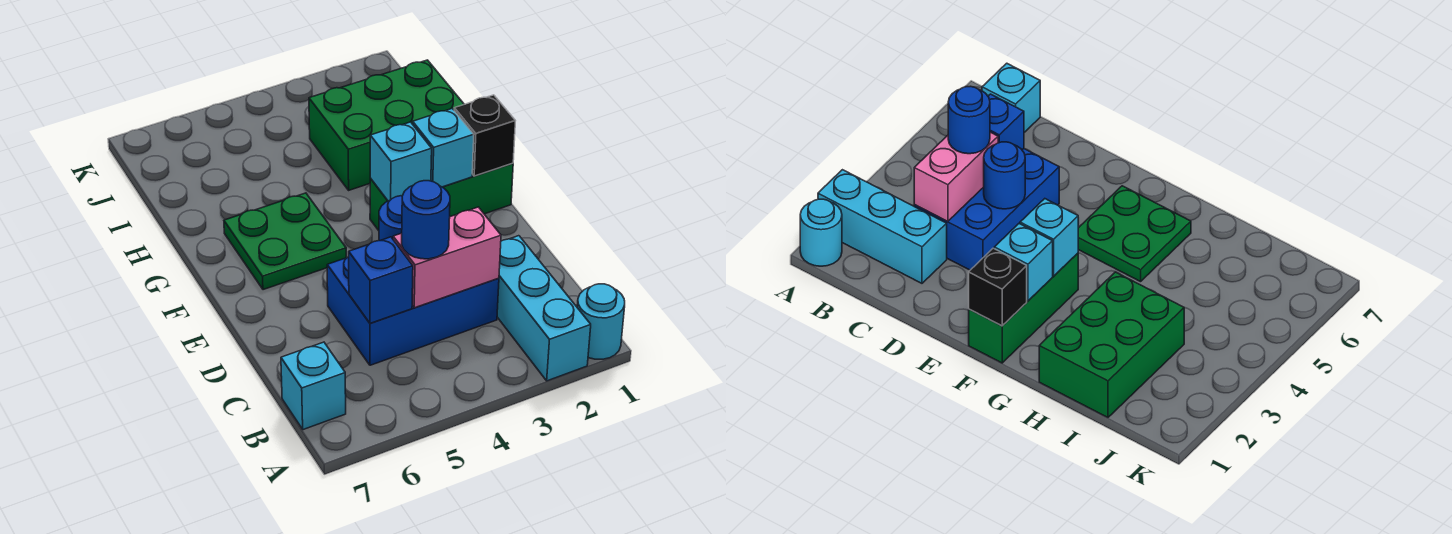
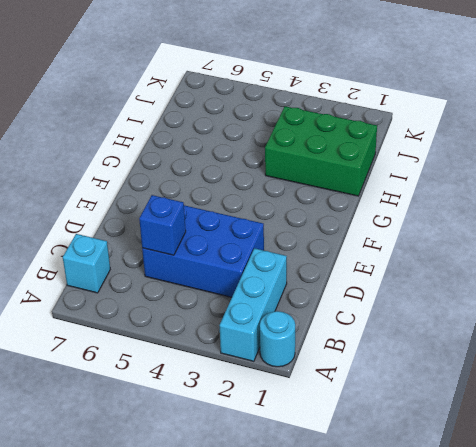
none -> green 1x3 brick [370,163,513,231]
none -> green 2x2 plate [224,193,346,290]
none -> pink 1x2 brick [393,207,501,308]

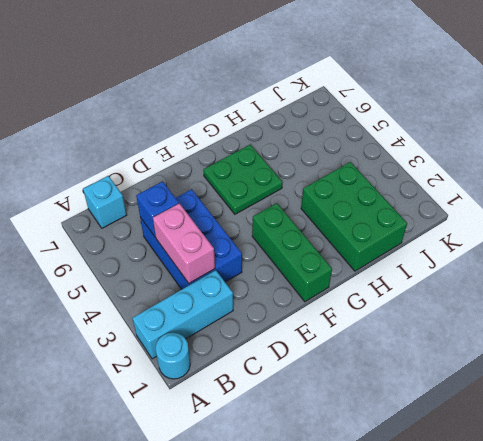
none -> blue 1x1 round brick [379,196,402,241]
none -> black 1x1 brick [454,95,515,176]
none -> cyan 1x1 brick [413,108,474,187]

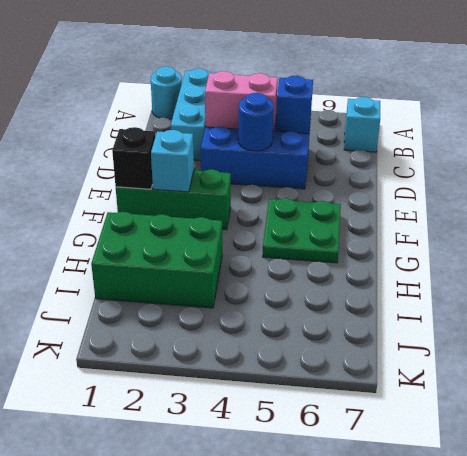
none -> cyan 1x1 brick [370,122,432,201]
none -> blue 1x1 round brick [402,181,450,259]

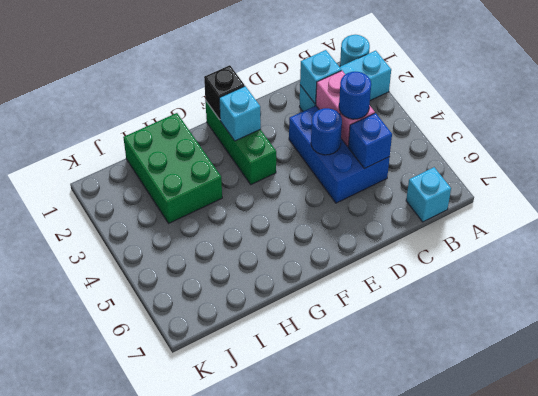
cyan 1x1 brick [300,50,341,104] -> cyan 1x1 brick moved to [370,122,432,201]
none -> green 2x2 plate [224,193,346,290]

